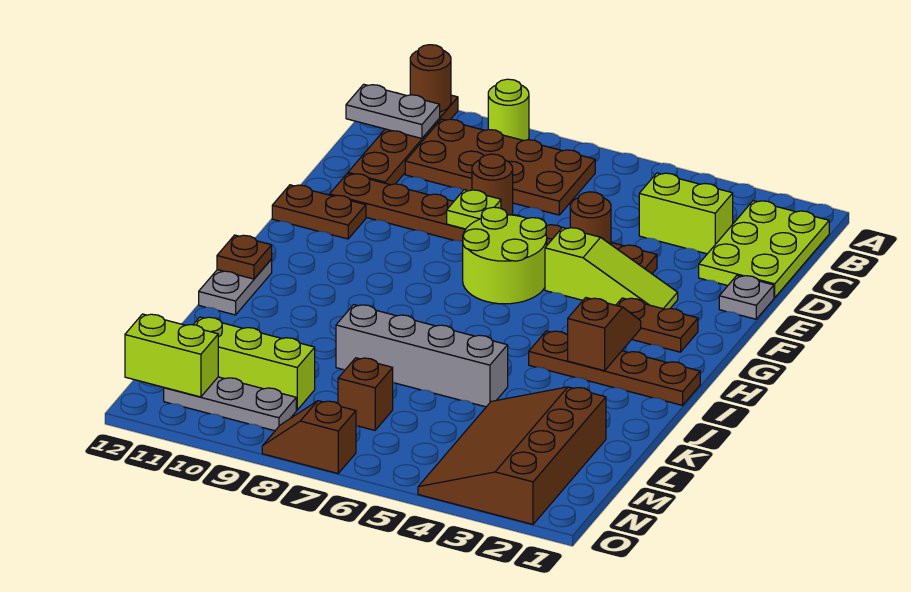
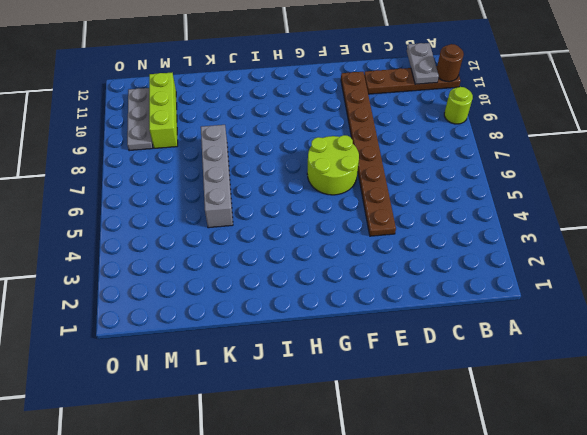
none -> lime 2x3 plate [699,201,829,298]
none -> brown 2x4 plate [405,119,595,215]
none -> lime 1x2 brick [639,173,733,254]

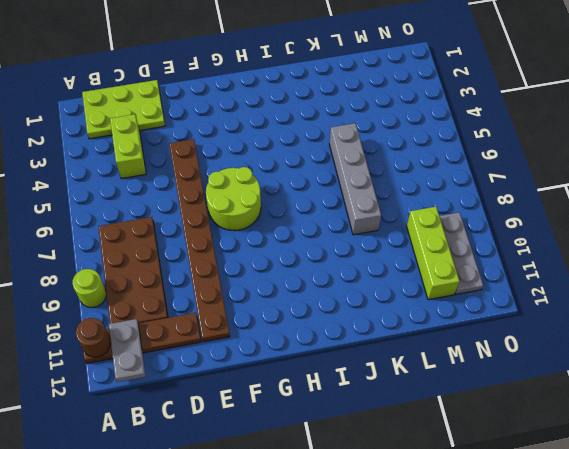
none -> brown 1x1 round brick [472,154,513,215]
none -> grey 1x1 plate [719,275,774,319]
none -> lime 1x3 slope [545,227,678,309]

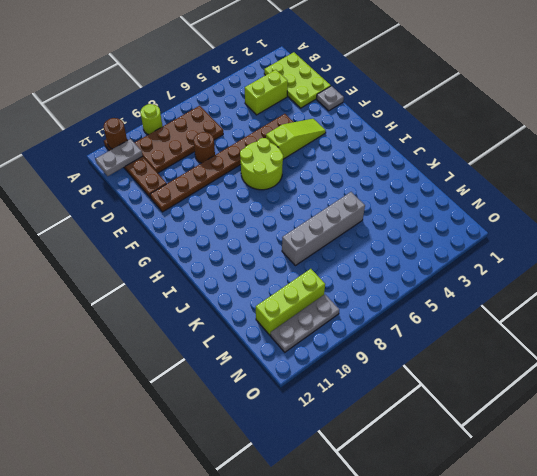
none -> brown 1x2 plate [272,185,366,239]
none -> brown 1x2 plate [616,298,698,352]
none -> brown 1x4 plate [529,331,700,405]

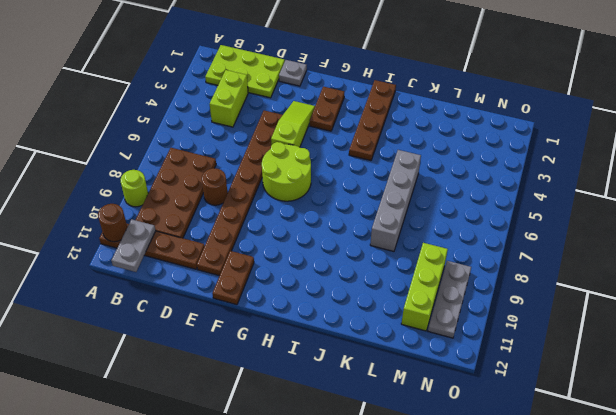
none -> grey 1x2 plate [199,259,272,315]
none -> brown 3x4 slope [418,387,606,524]
none -> brown 1x1 brick [338,358,393,430]

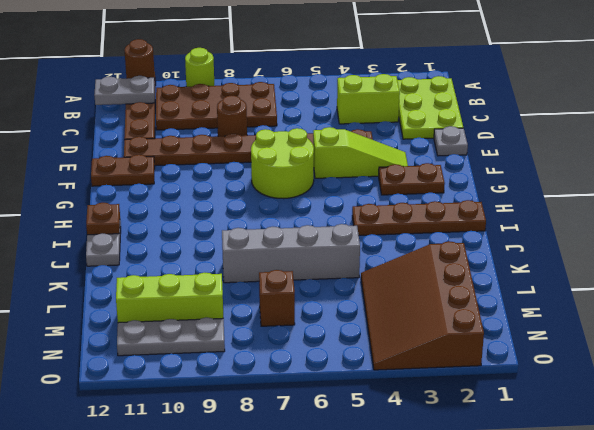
none -> brown 1x2 slope [262,401,356,473]
none -> brown 1x1 round brick [570,192,611,244]
none -> lime 1x1 plate [447,190,501,229]

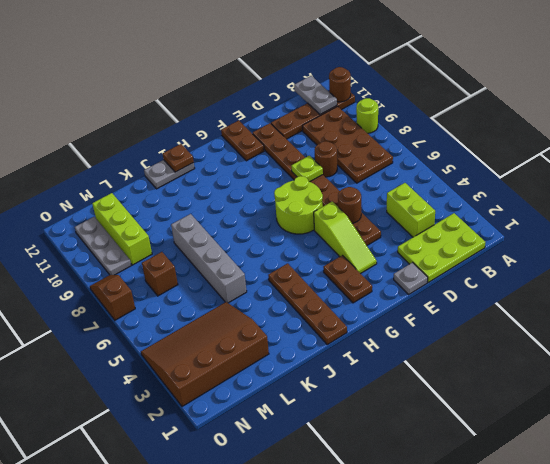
none -> brown 1x2 slope [568,298,641,371]
none -> lime 1x2 brick [125,314,218,397]

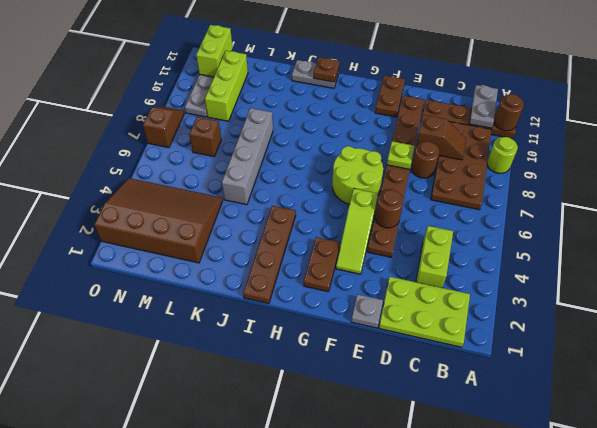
brown 1x2 slope [416,115,466,160] -> brown 1x2 slope moved to [568,298,641,371]

